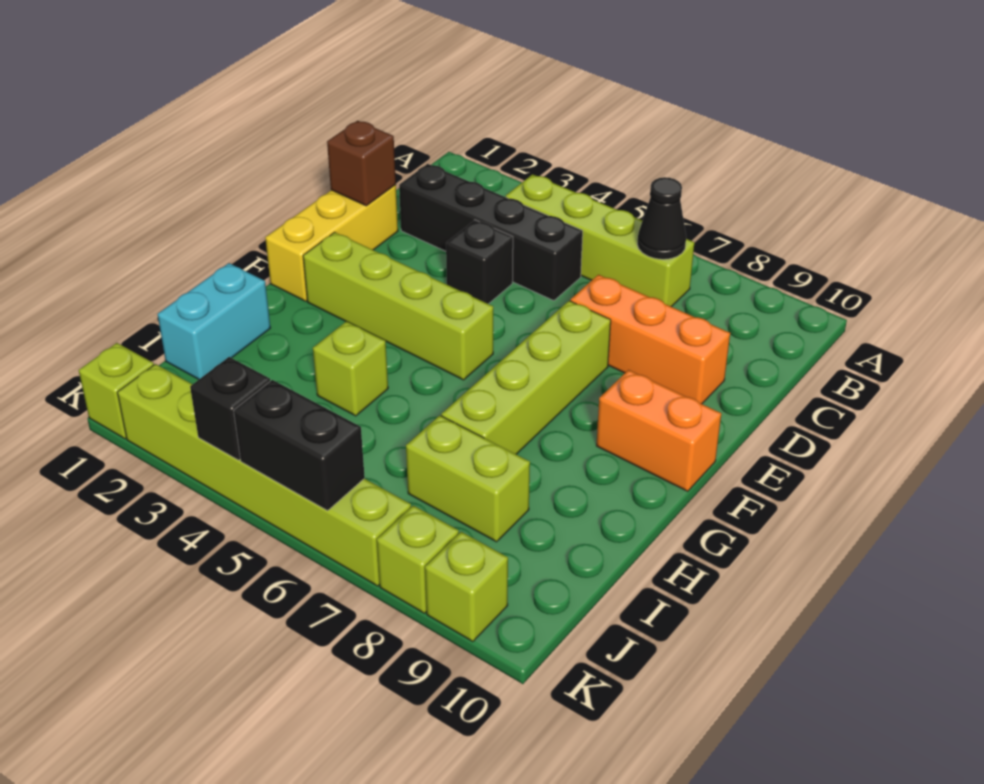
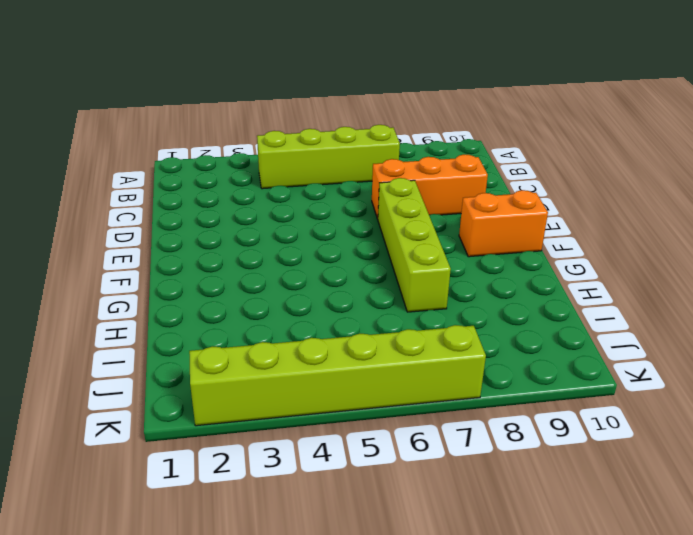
none -> black 1x4 brick [399,164,583,301]
none -> yellow 1x3 brick [265,185,398,301]
none -> black 1x1 brick [446,220,513,304]

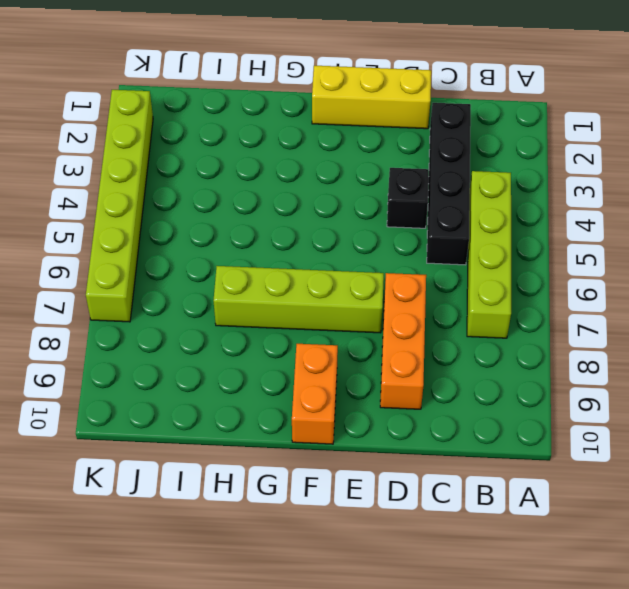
none -> lime 1x4 brick [303,232,493,380]
none -> cyan 1x2 brick [158,263,270,379]
none -> lime 1x1 brick [313,321,388,416]

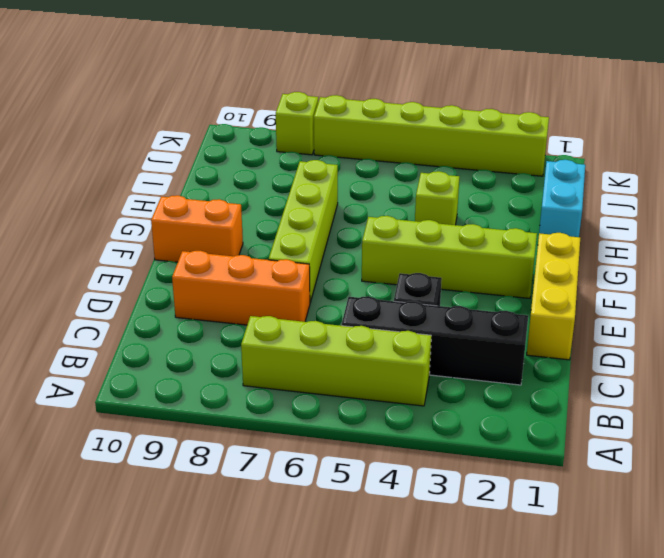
none -> lime 1x2 brick [406,415,530,542]
none -> lime 1x1 brick [79,343,154,439]
none -> lime 1x1 brick [425,532,508,642]

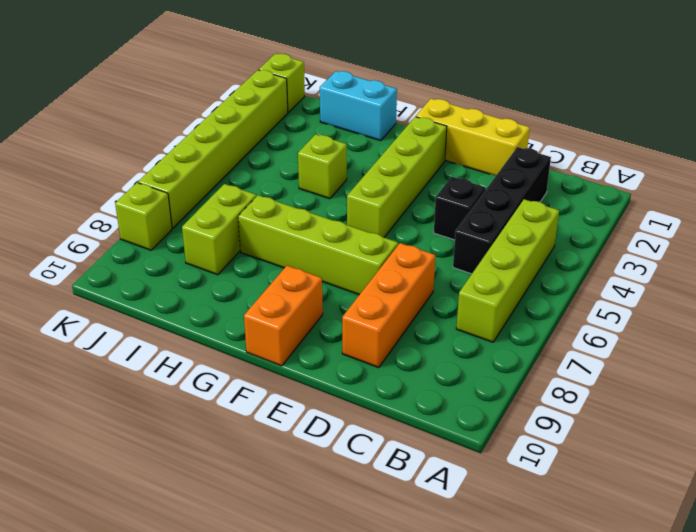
none -> lime 1x1 brick [425,532,508,642]
none -> black 1x1 cone [637,177,686,259]
none -> brown 1x1 brick [327,121,396,206]

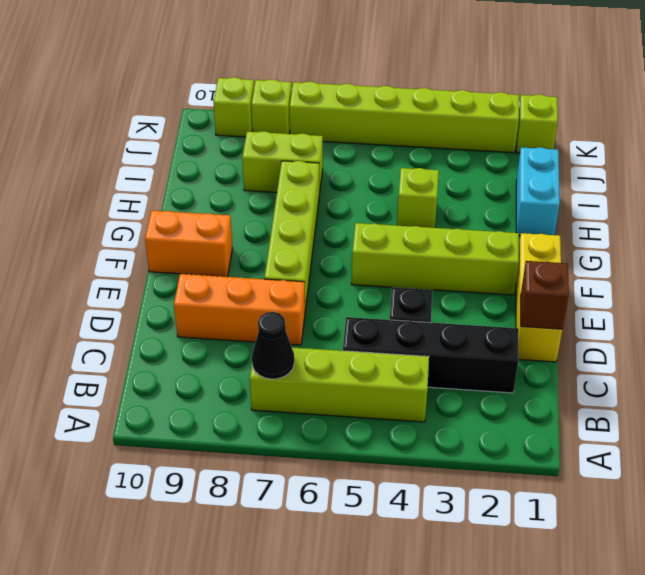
none -> black 1x1 brick [190,357,270,460]
none -> black 1x2 brick [234,380,365,511]

